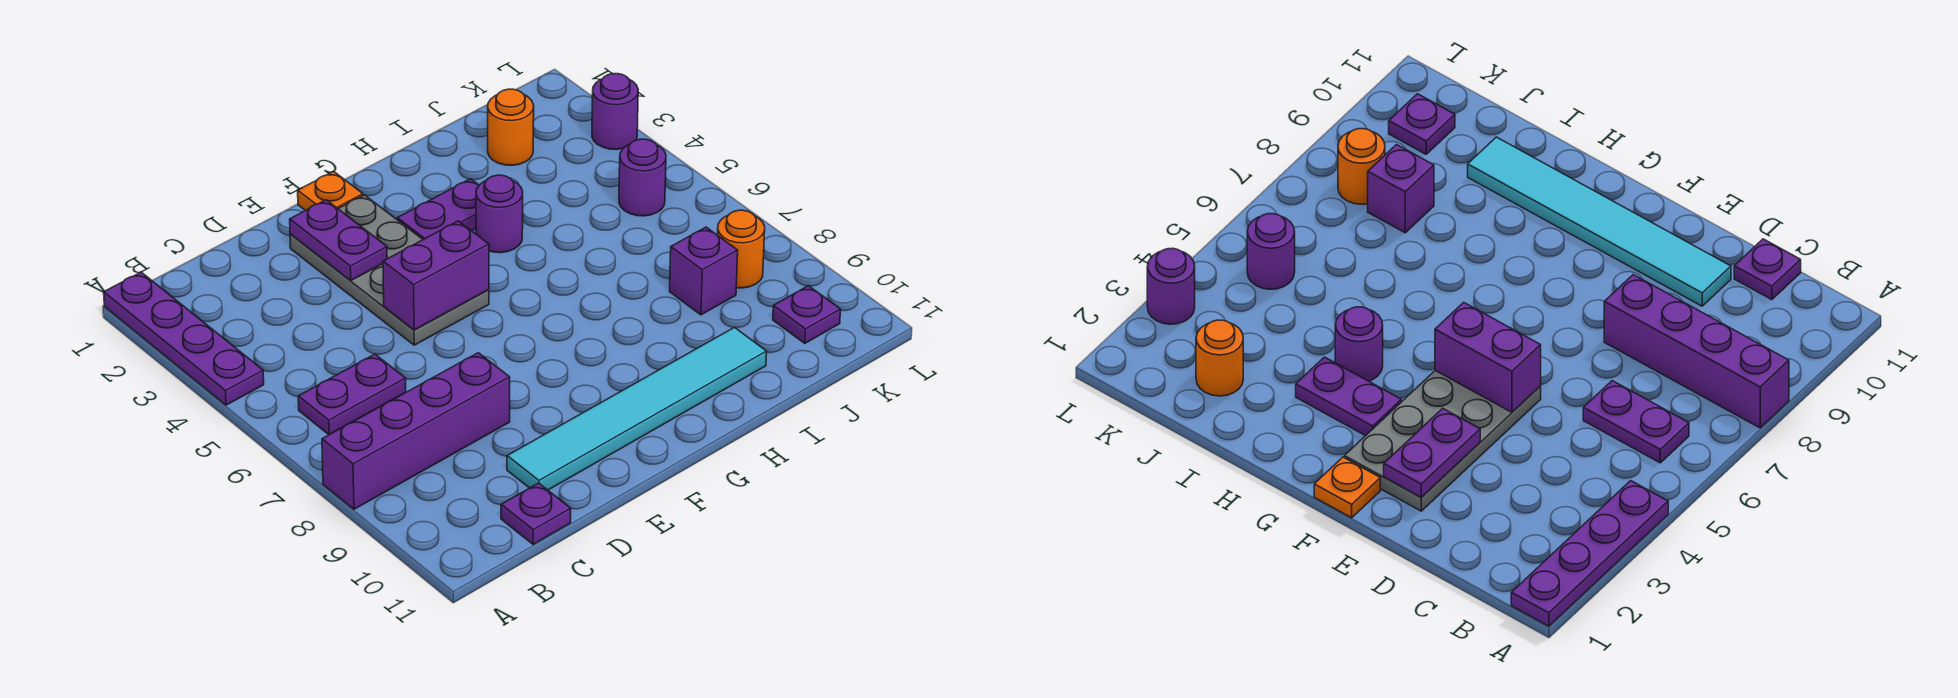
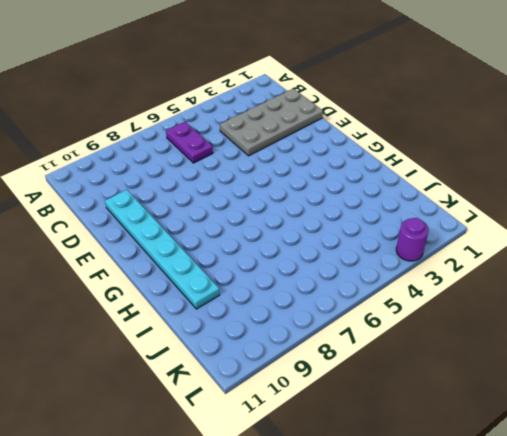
grey 2x4 plate [220,89,323,156] -> grey 2x4 plate moved to [290,195,489,345]
cyan 1x6 plate [105,190,220,309] -> cyan 1x6 tile [507,328,767,490]
none -> purple 1x4 plate [104,272,264,405]
none -> purple 1x4 brick [322,353,510,509]
none -> purple 1x1 plate [501,483,571,544]

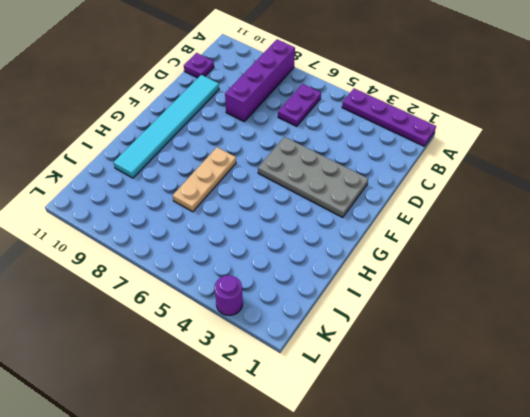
tan 1x3 plate [173,147,236,212] -> none
none -> orange 1x1 plate [298,171,363,211]
none -> purple 1x2 plate [397,179,479,239]
none -> purple 1x1 round brick [476,175,523,253]

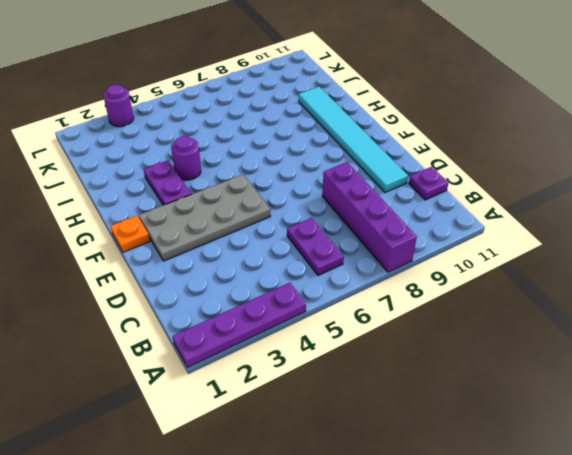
none -> orange 1x1 round brick [488,89,534,165]
none -> purple 1x1 brick [670,227,738,315]
none -> purple 1x1 round brick [619,139,666,216]

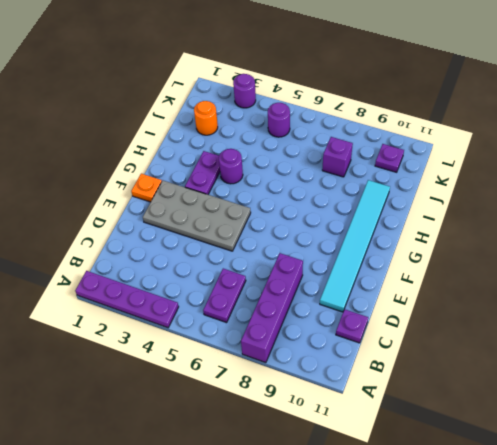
none -> orange 1x1 round brick [718,210,765,288]
none -> purple 1x2 plate [290,200,387,280]
none -> purple 1x2 brick [383,221,489,330]

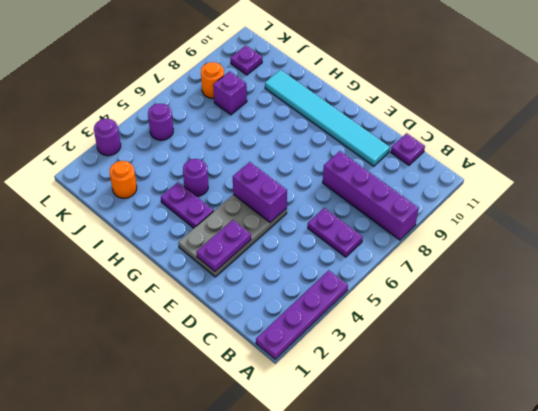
none -> orange 1x1 plate [298,171,363,211]

